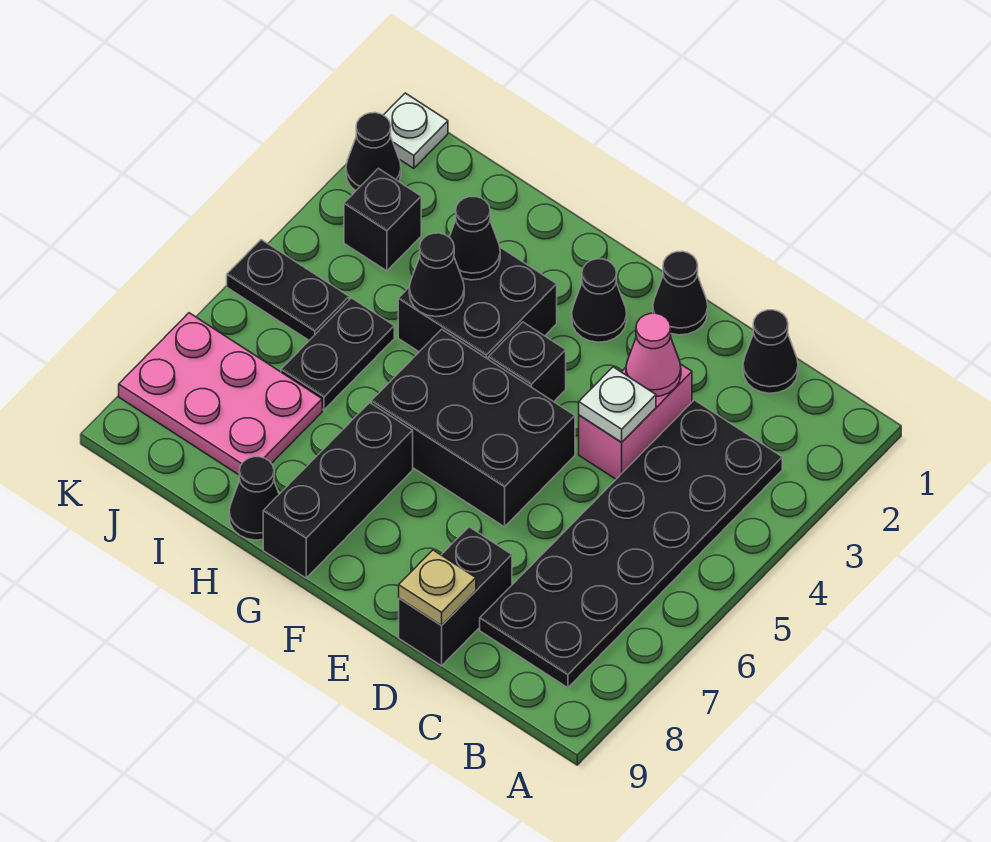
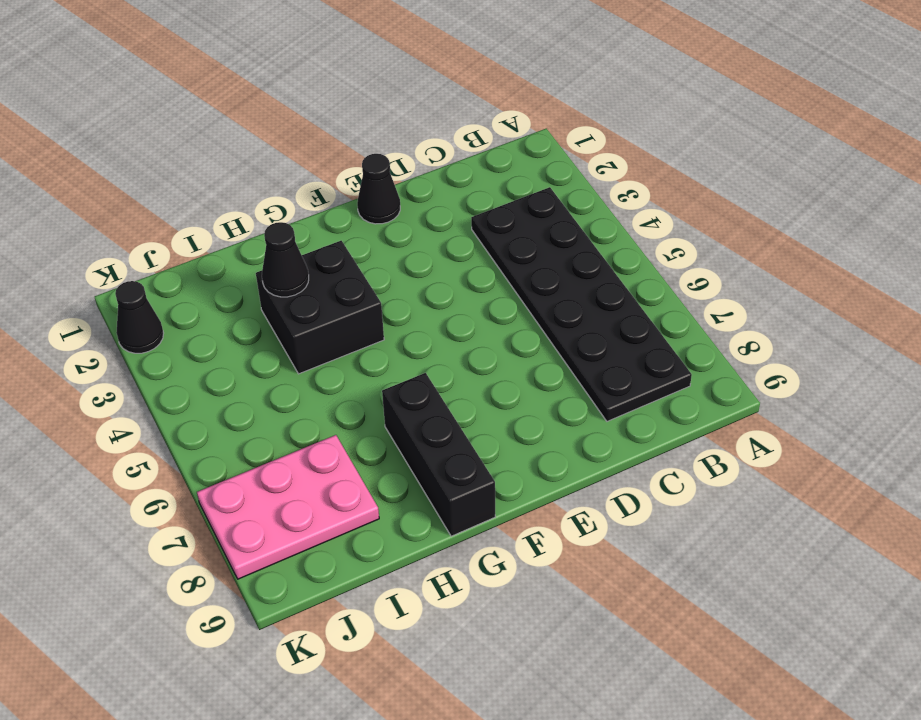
none -> black 1x1 cone [743,310,798,393]
none -> pink 1x2 brick [579,364,692,479]
none -> black 1x2 brick [399,527,512,666]

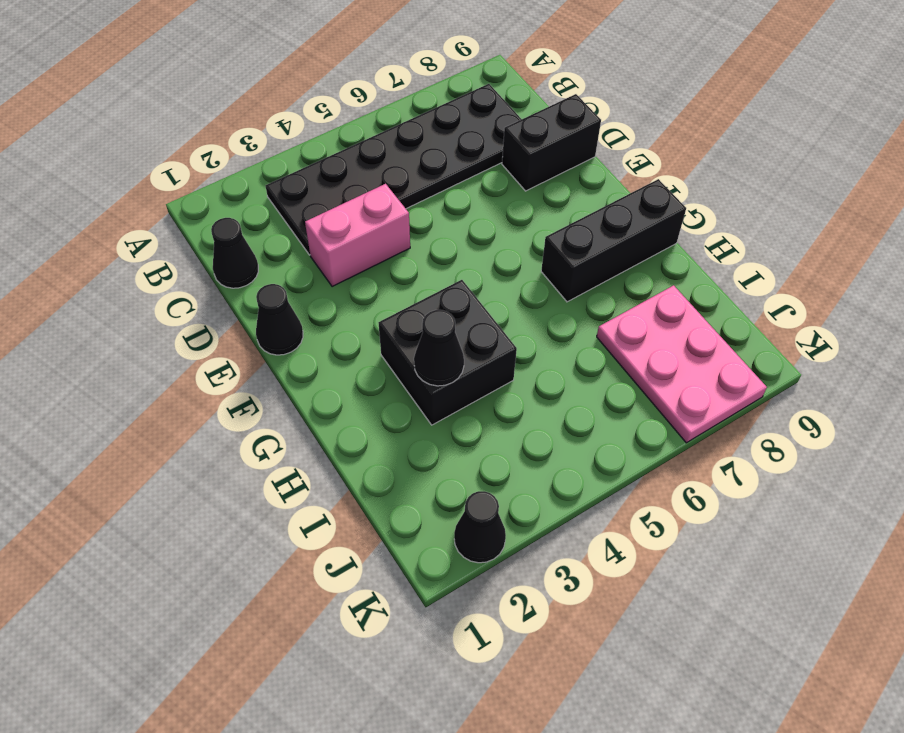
none -> black 2x3 brick [371,329,575,527]
none -> black 1x1 cone [572,259,627,342]
none -> black 1x1 brick [488,322,566,402]

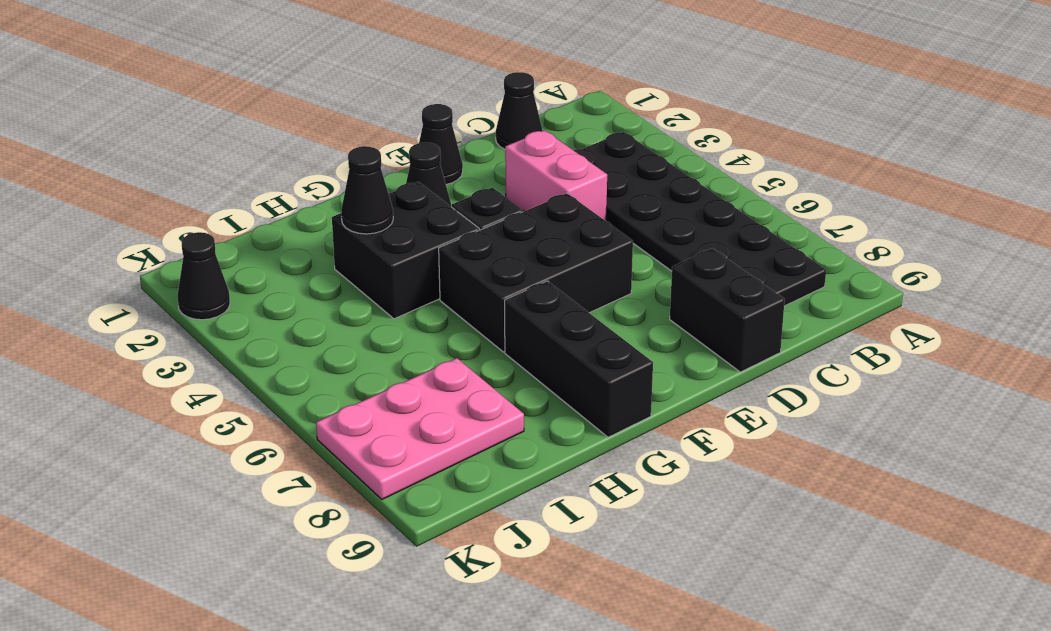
none -> black 1x1 cone [229,457,279,540]
none -> black 1x2 plate [281,298,394,410]
none -> black 1x1 brick [344,168,421,271]

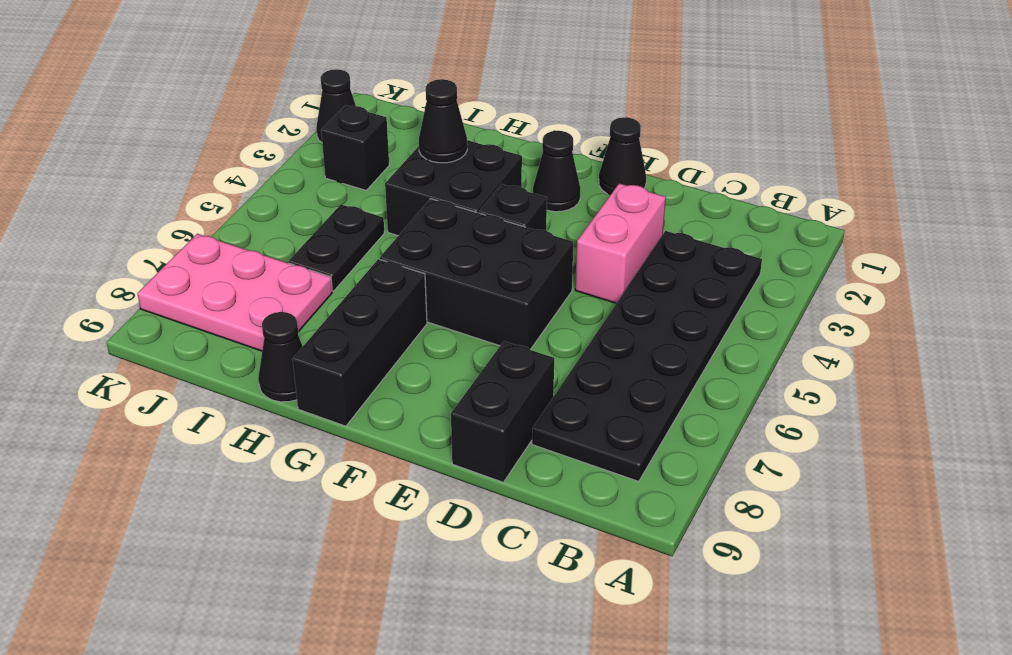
none -> black 1x1 cone [743,310,798,393]
none -> black 1x2 plate [227,240,349,340]
none -> white 1x1 plate [384,93,448,168]

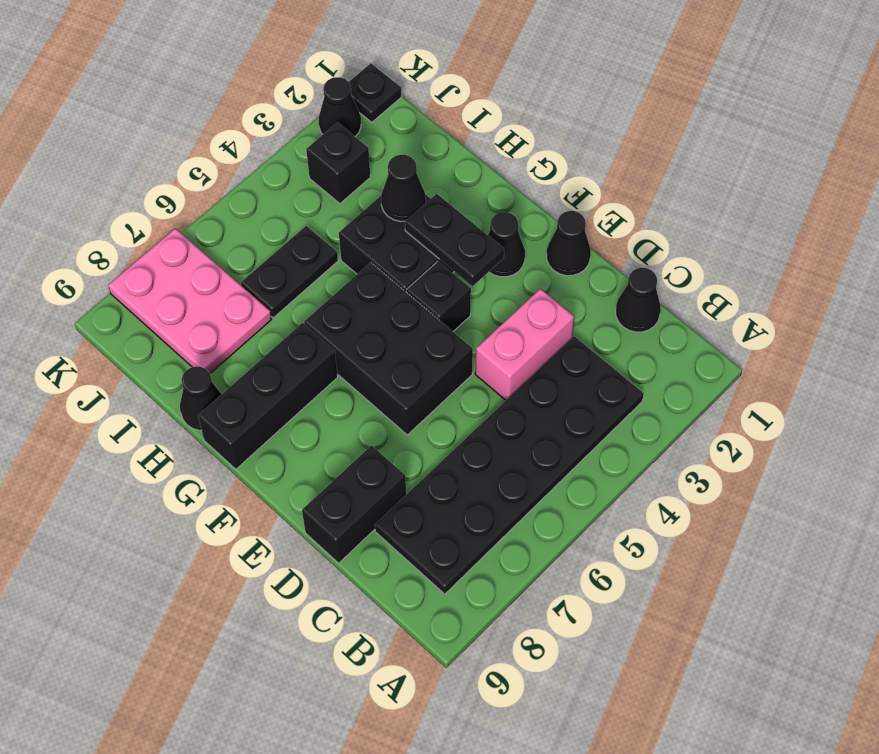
black 1x2 plate [405,194,504,286] -> black 1x2 plate moved to [227,240,349,340]
black 1x1 plate [349,63,401,122] -> white 1x1 plate [384,93,448,168]
none -> pink 1x1 cone [626,313,681,396]
none -> white 1x1 plate [579,367,656,442]
none -> tan 1x1 plate [399,550,476,625]

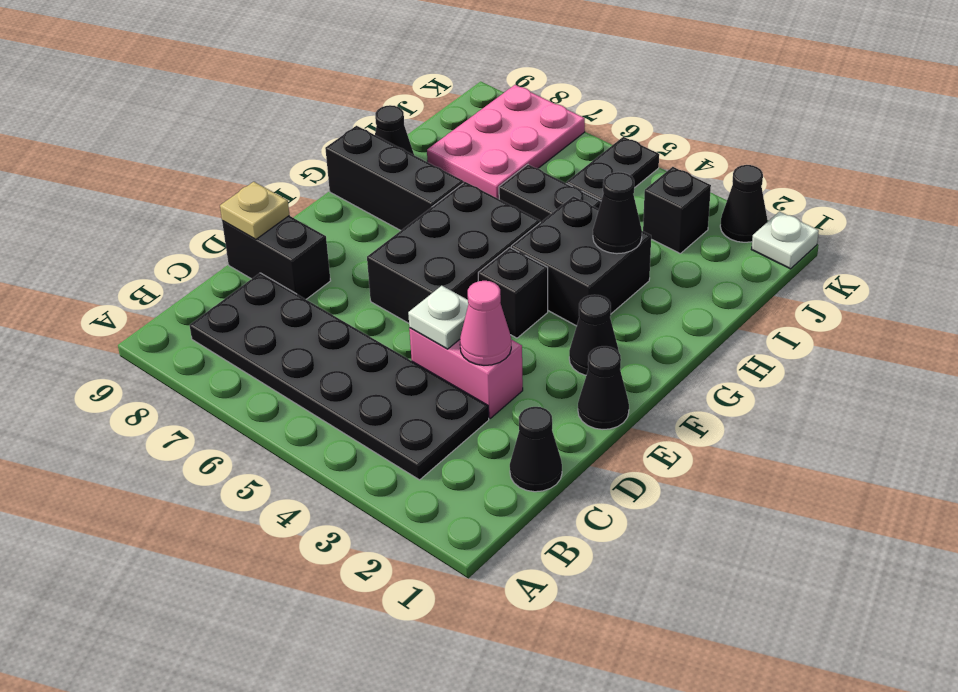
none -> black 1x1 cone [409,233,464,317]

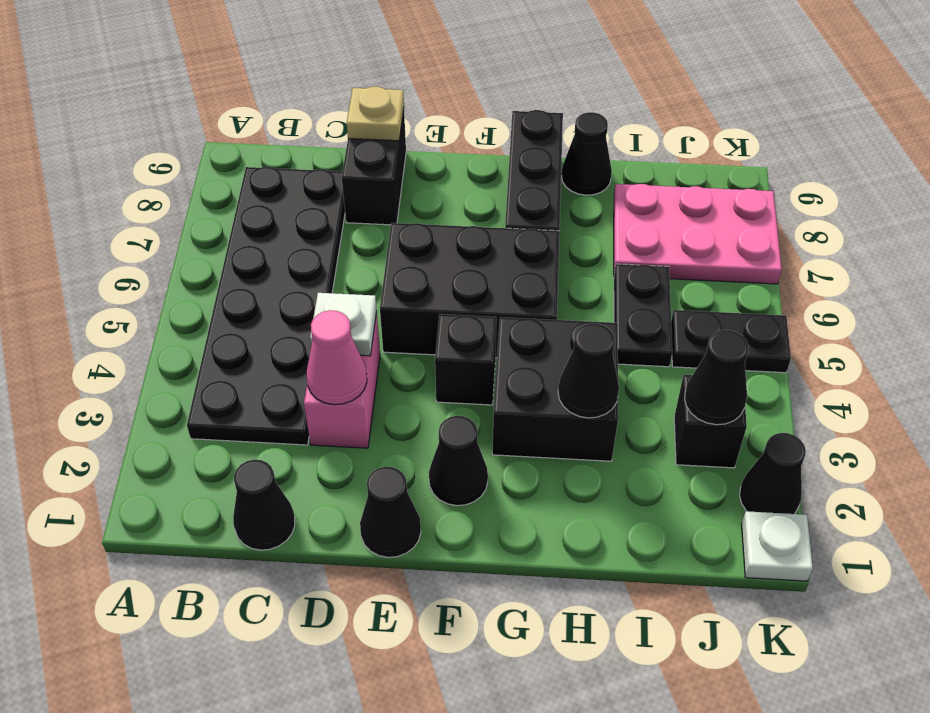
black 1x1 cone [685,330,749,425] -> black 1x1 cone moved to [409,233,464,317]

